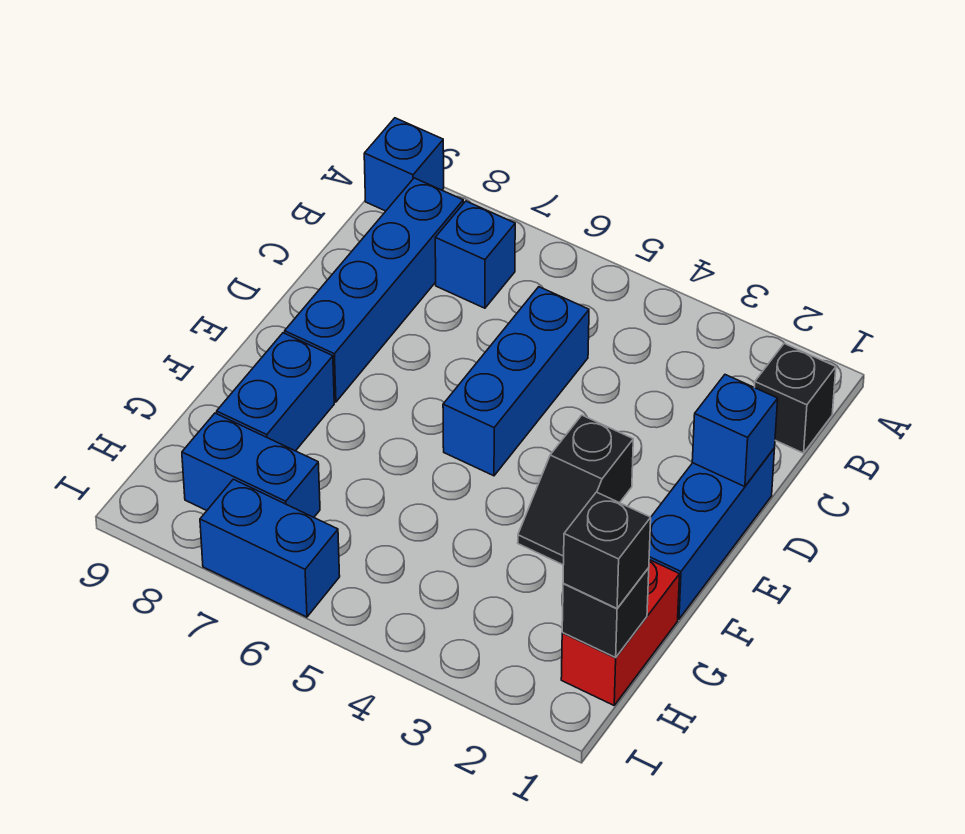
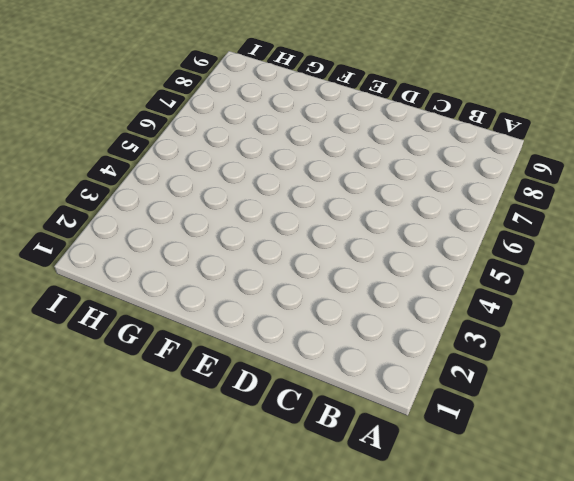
none -> blue 1x1 brick [364,118,444,211]
none -> black 1x1 brick [755,343,836,453]
none -> blue 1x1 brick [435,201,515,308]

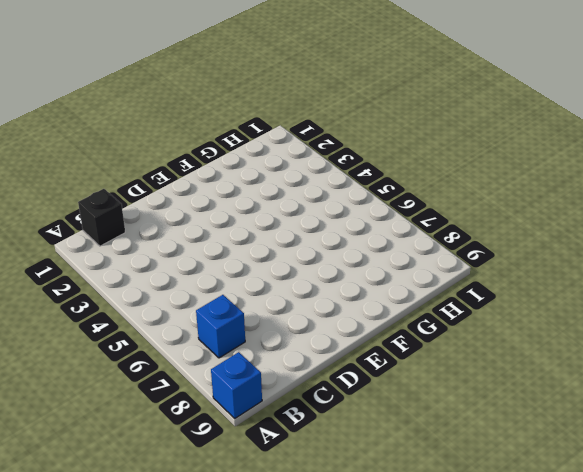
none -> blue 1x4 brick [285,178,463,402]
none -> blue 1x3 brick [443,287,589,476]
none -> blue 1x3 brick [649,448,775,619]

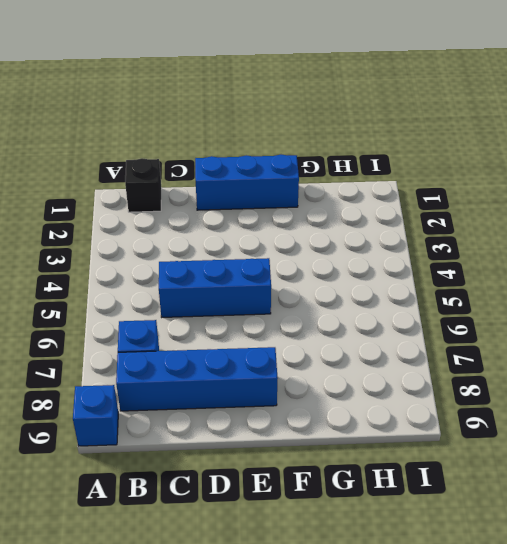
none -> black 1x2 slope [518,415,633,565]
none -> blue 1x2 brick [217,333,334,451]
none -> red 1x2 brick [561,560,680,705]

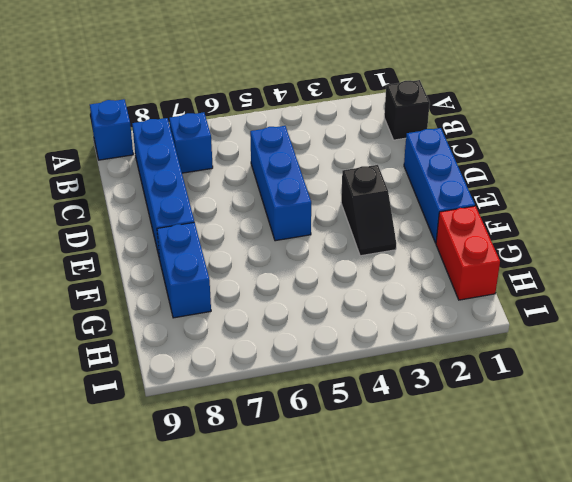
none -> blue 1x2 brick [182,413,320,517]
none -> blue 1x2 brick [200,479,340,617]
none -> blue 1x1 brick [692,375,778,487]

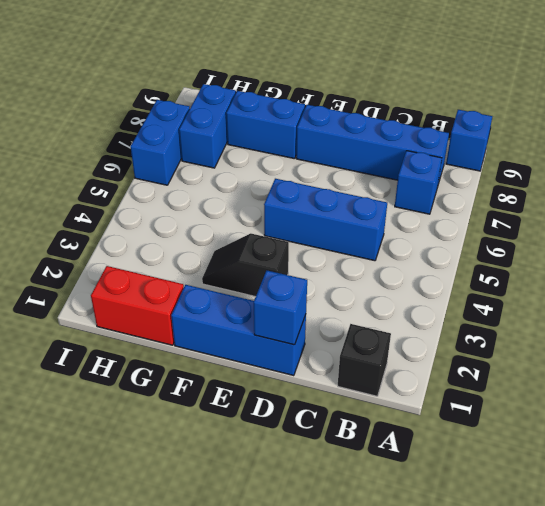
none -> black 1x1 brick [562,568,649,658]
none -> black 1x1 brick [563,492,651,608]

